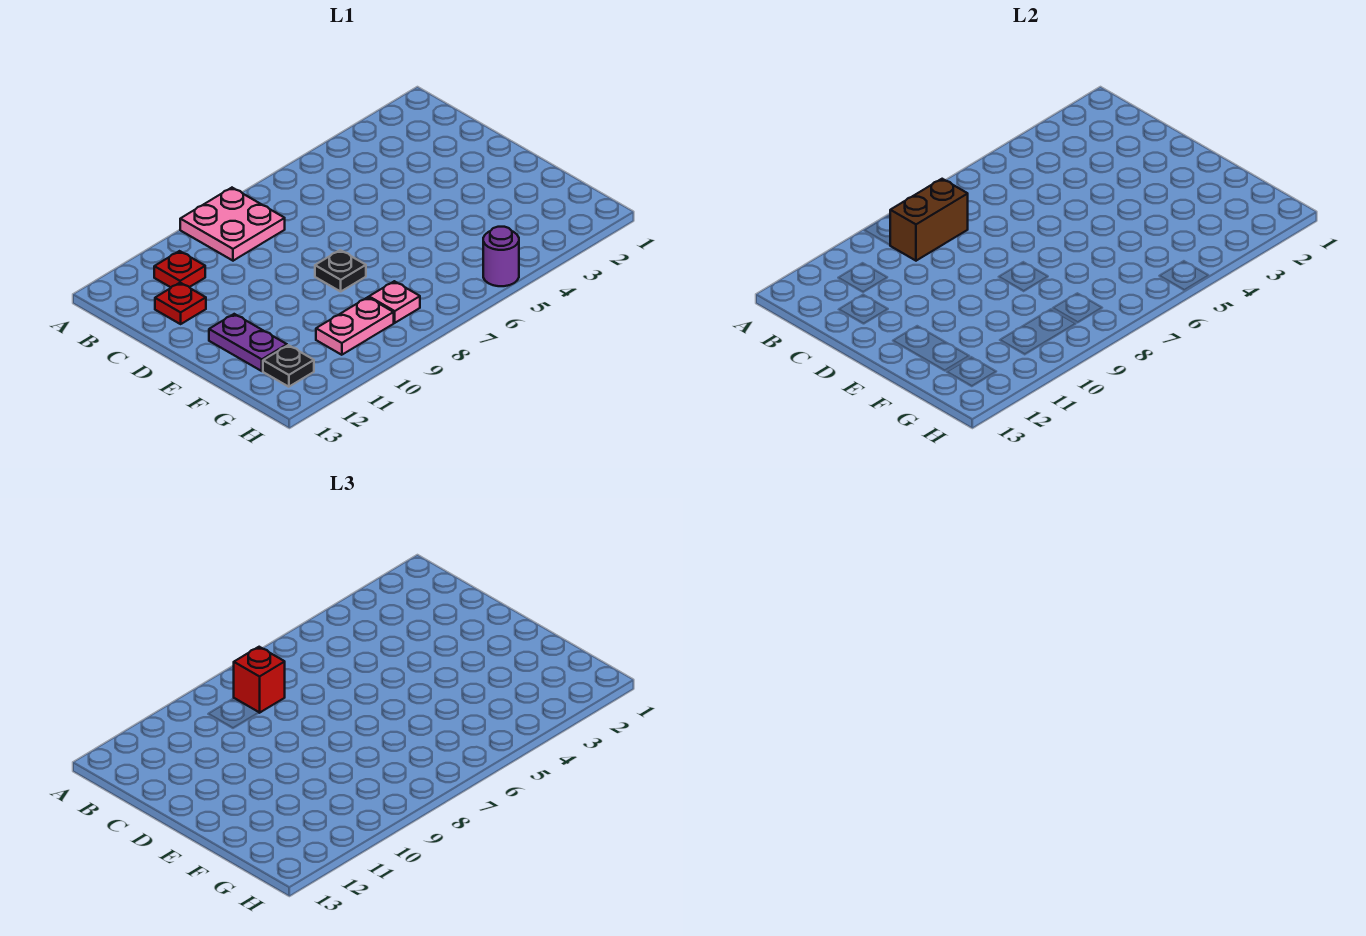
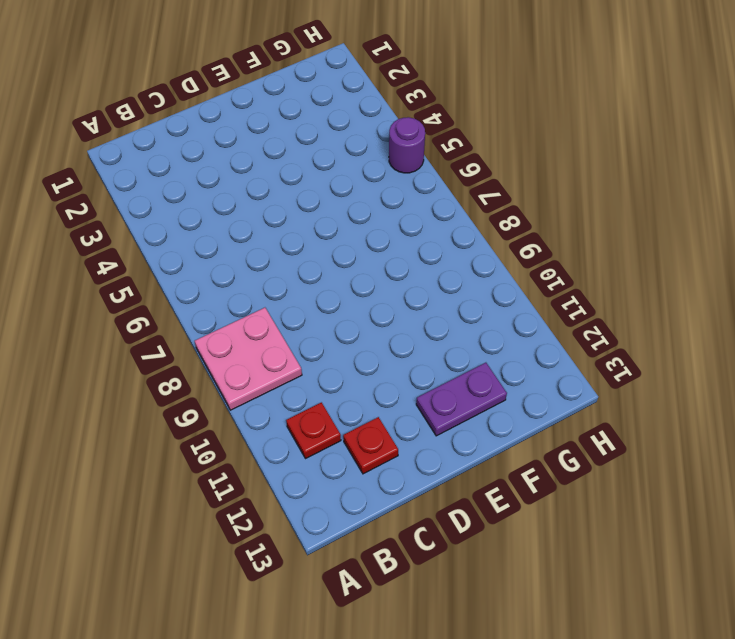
none -> black 1x1 plate [315,250,366,292]
none -> pink 1x1 plate [369,281,420,323]

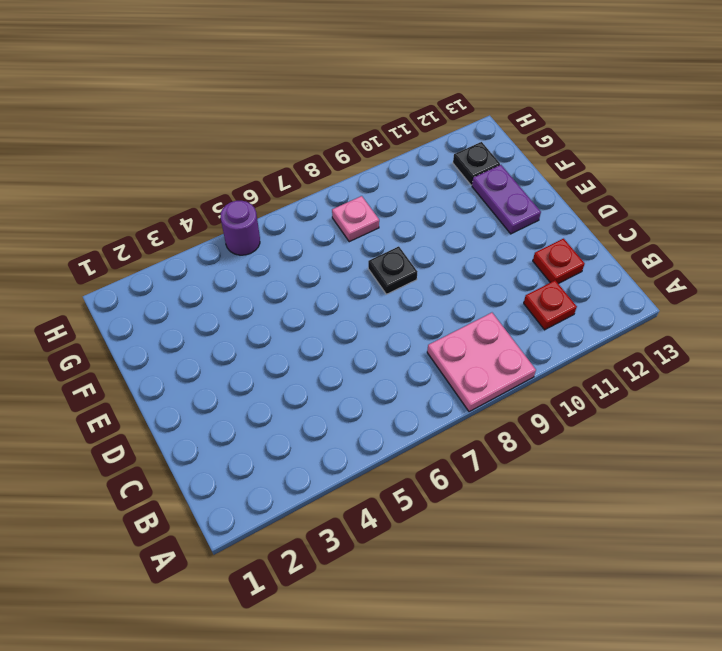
none -> pink 1x2 plate [316,297,394,355]
none -> brown 1x2 brick [890,179,968,261]

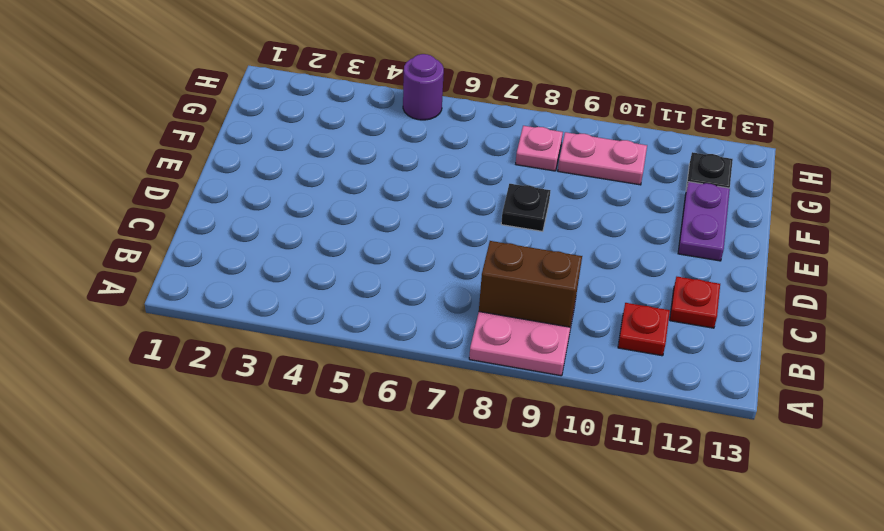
none -> red 1x1 brick [234,647,285,713]

